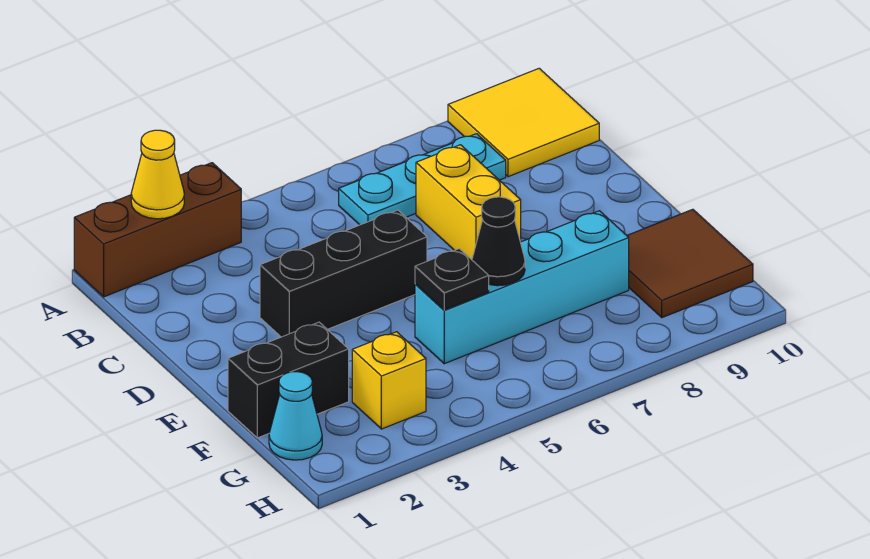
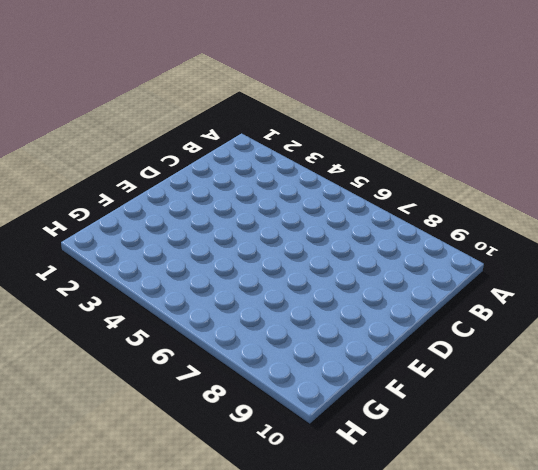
none -> brown 1x3 brick [74,163,241,297]
none -> yellow 2x2 tile [448,68,599,177]
none -> cyan 1x3 plate [339,134,506,225]

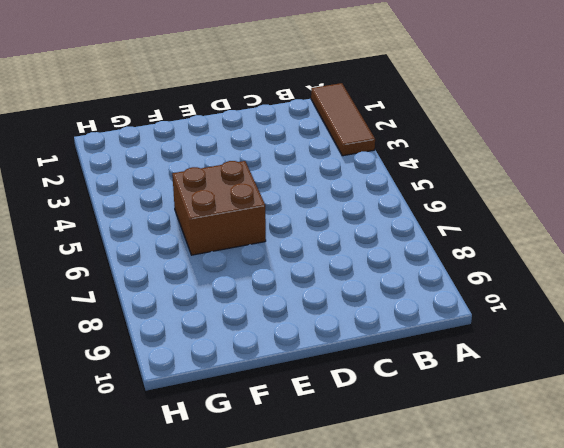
brown 1x3 tile [311,83,375,156] -> brown 1x3 brick [74,163,241,297]
brown 2x2 brick [172,161,266,255] -> cyan 1x4 brick [415,211,629,364]
none -> yellow 2x2 tile [448,68,599,177]
none -> cyan 1x3 plate [339,134,506,225]
none -> yellow 1x2 brick [416,145,521,260]

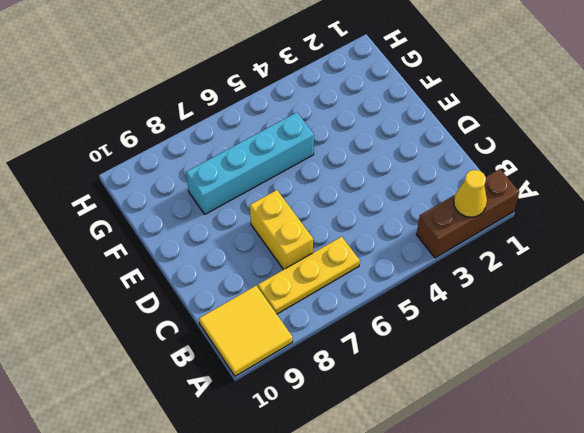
yellow 1x3 plate [258,237,360,314] -> cyan 1x3 plate [339,134,506,225]
none -> black 1x3 brick [260,210,427,337]
none -> black 1x2 brick [228,322,349,438]
none -> brown 2x2 tile [627,209,753,318]

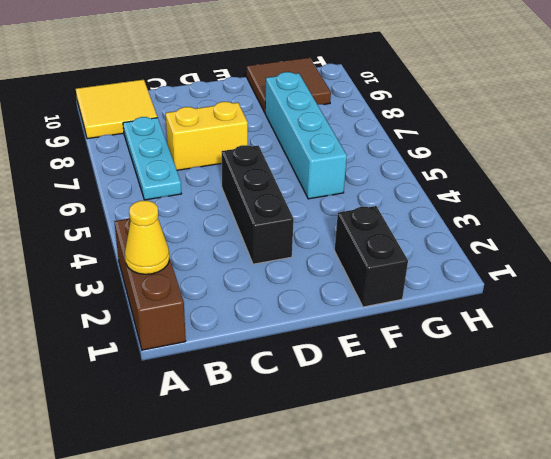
none -> cyan 1x1 cone [269,372,322,460]
none -> yellow 1x1 brick [352,332,426,429]
none -> black 1x1 plate [415,249,489,310]

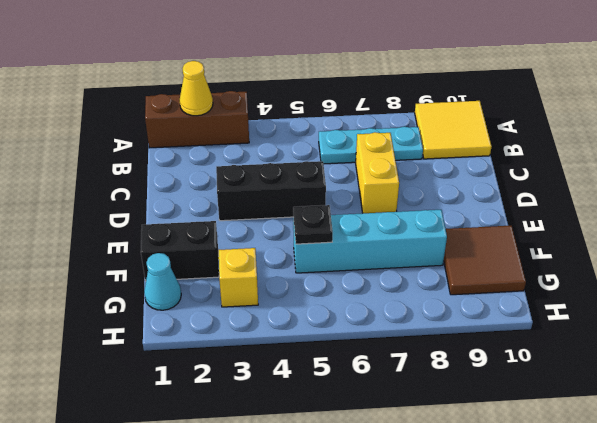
none -> black 1x1 cone [472,197,525,286]

